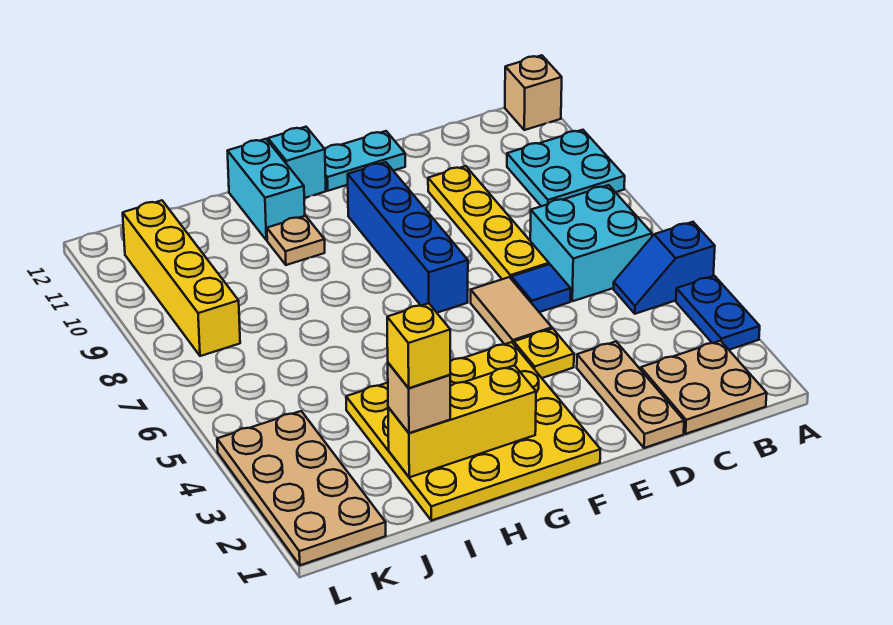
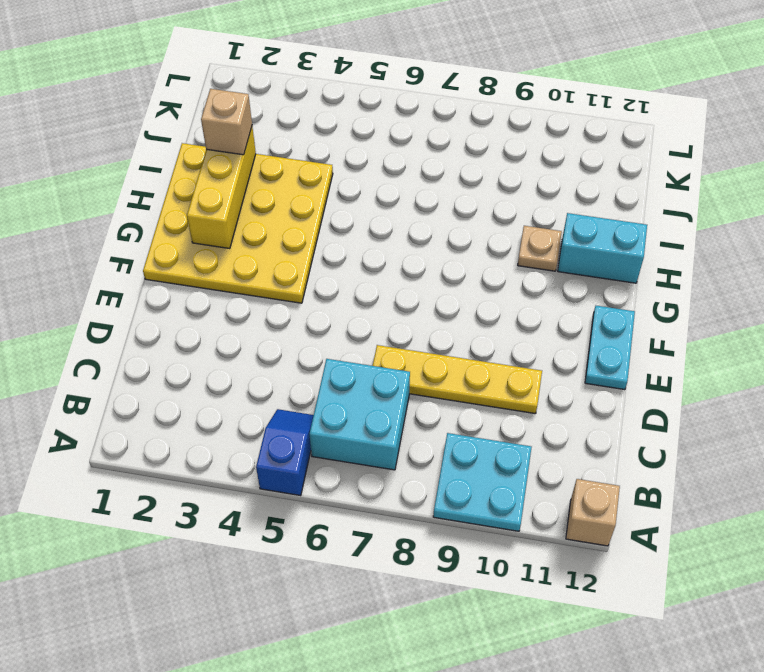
none -> blue 1x2 plate [676,276,760,350]
none -> tan 2x2 plate [641,341,767,434]
none -> tan 1x3 plate [577,342,684,448]

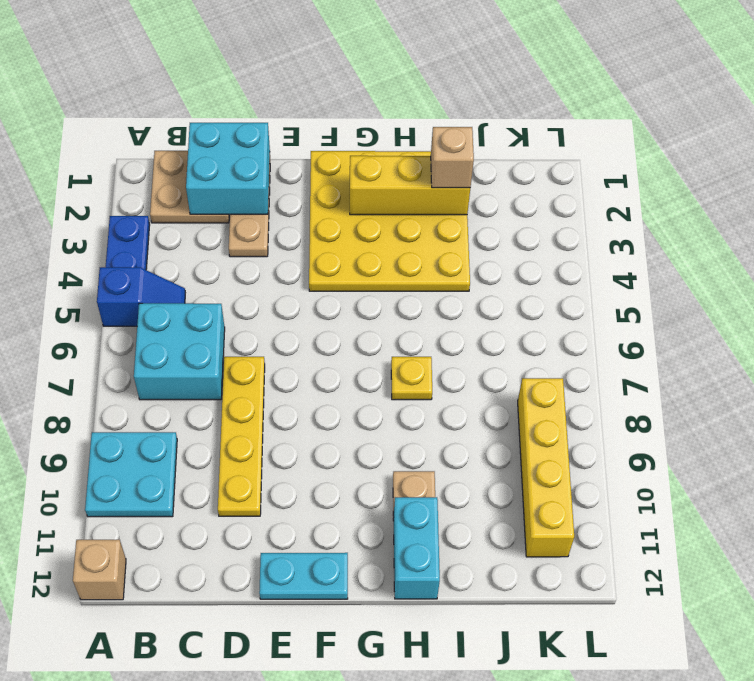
cyan 2x2 brick [186,123,270,214] -> none
yellow 1x1 plate [391,357,432,400] -> yellow 1x1 plate moved to [514,329,574,378]
none -> blue 1x1 tile [511,264,571,312]
none -> tan 1x2 tile [471,277,552,344]
none -> blue 1x4 brick [348,162,468,313]

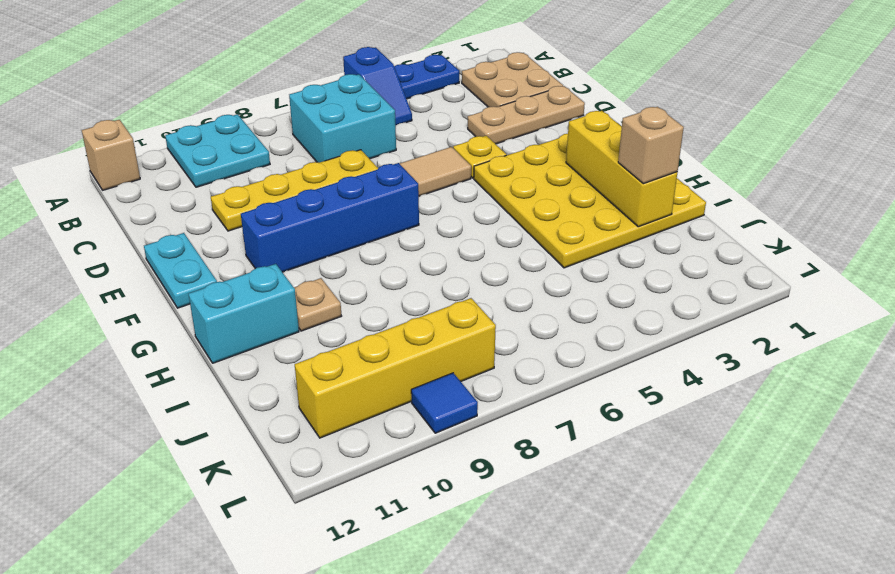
blue 1x1 tile [411,373,478,433] -> blue 1x1 tile moved to [511,264,571,312]
none -> cyan 1x1 brick [268,127,326,198]
none -> tan 2x4 plate [217,411,386,565]
none -> yellow 1x1 brick [387,303,450,388]

